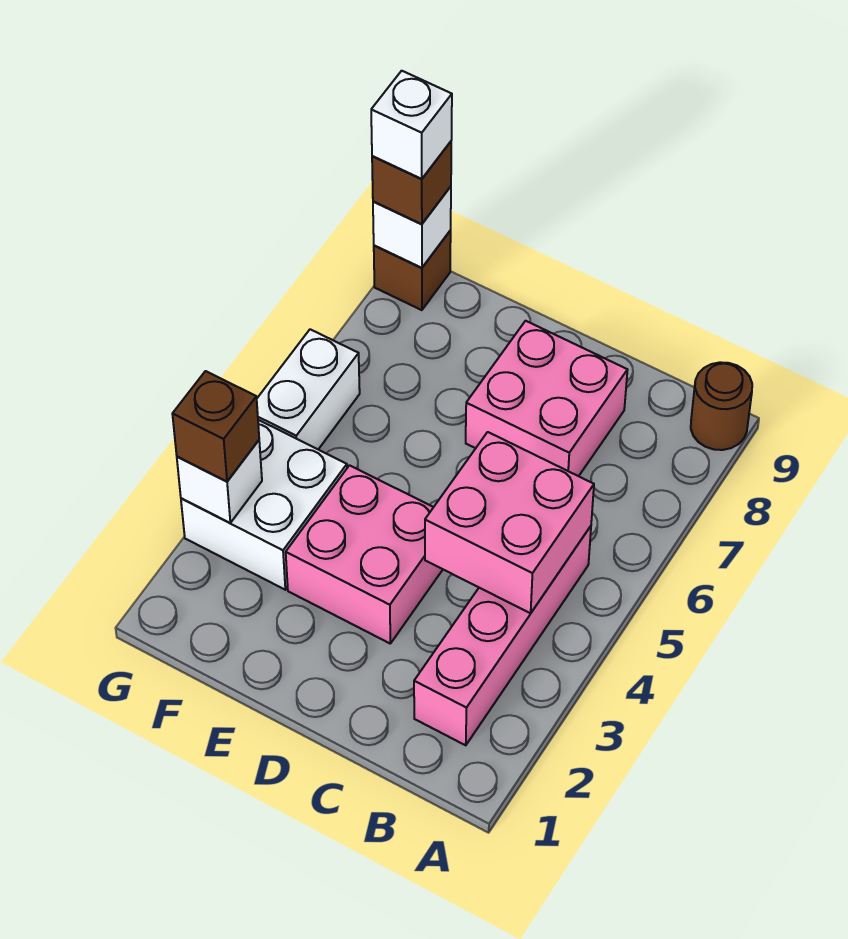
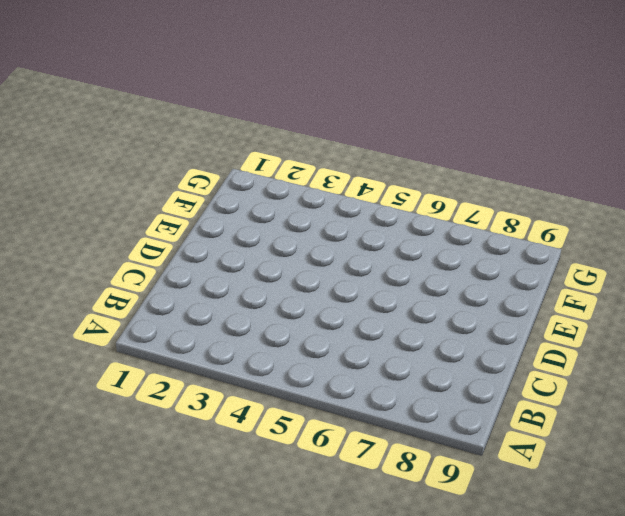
none -> brown 1x1 round brick [691,362,752,450]
none -> pink 1x4 brick [414,526,591,745]
none -> pink 2x2 brick [466,321,627,476]

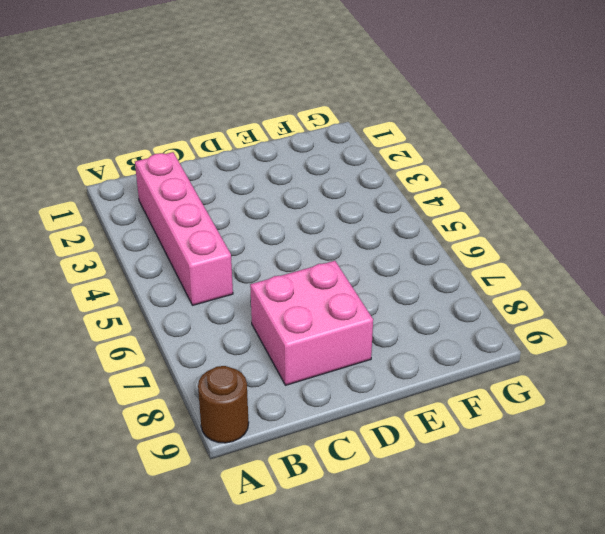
none -> pink 2x2 brick [286,465,443,643]
none -> white 2x2 brick [181,420,347,590]
none -> white 1x2 brick [257,329,360,449]

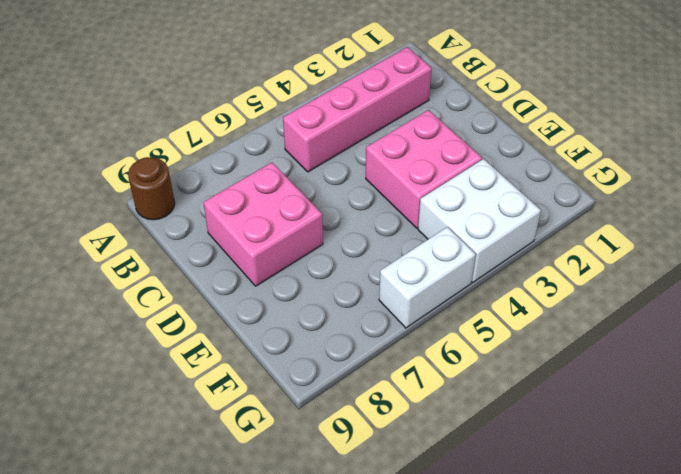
none -> brown 1x1 brick [374,230,451,310]
none -> pink 2x2 brick [425,432,594,613]
none -> white 1x1 brick [177,440,262,523]

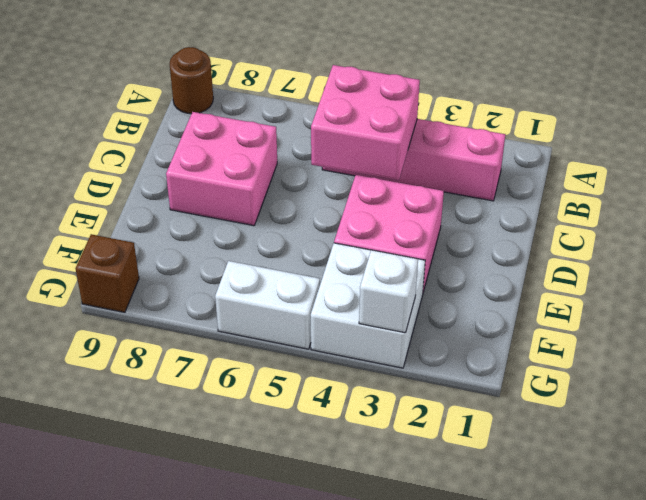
none -> white 1x1 brick [373,187,451,268]
none -> brown 1x1 brick [172,371,259,482]
none -> brown 1x1 brick [372,142,451,224]

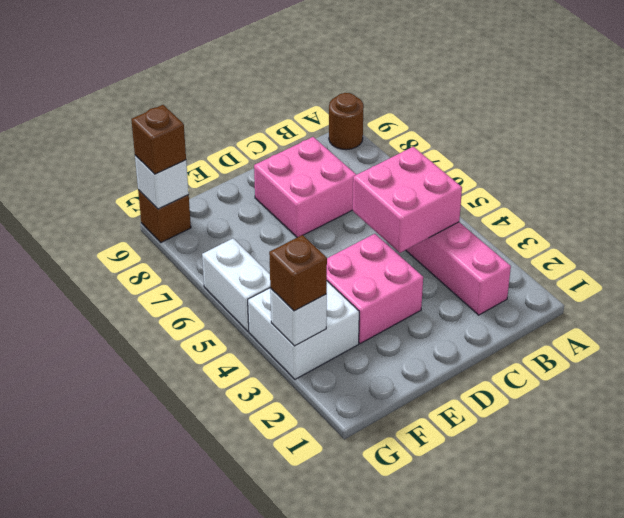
none -> white 1x1 brick [371,71,452,179]

